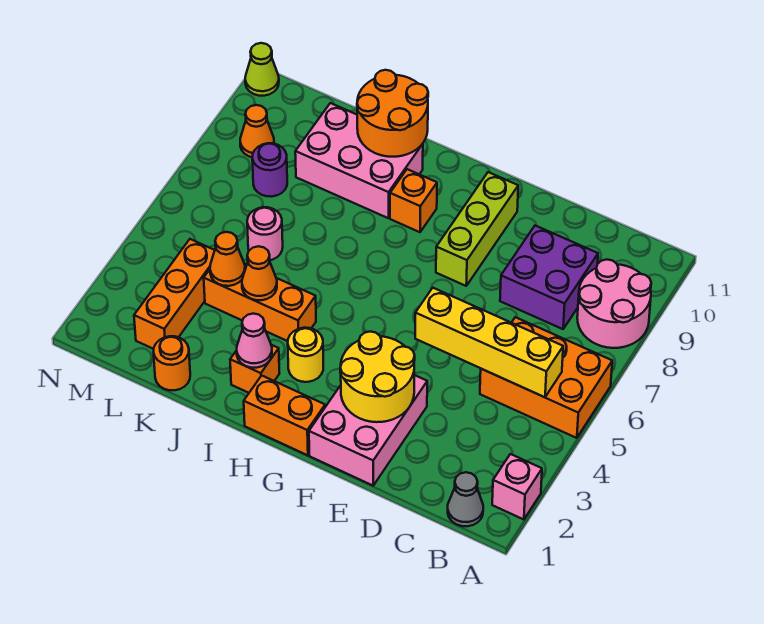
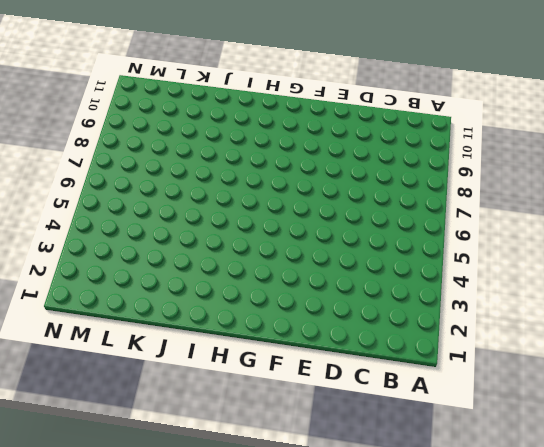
none -> pink 1x1 brick [492,454,542,520]
none -> orange 2x3 brick [480,317,612,438]
none -> pink 2x2 round brick [577,260,651,348]

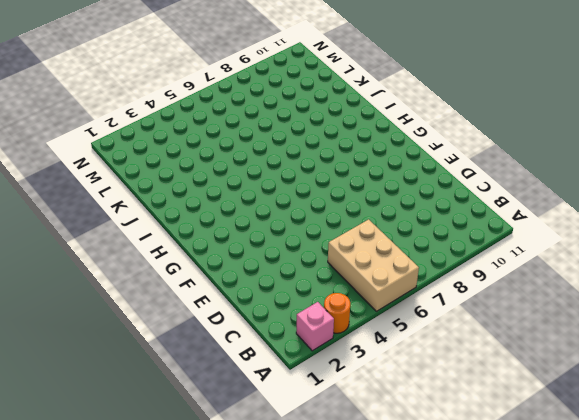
orange 1x1 round brick [324,293,350,333] -> orange 1x1 round brick moved to [154,336,190,390]
tan 2x3 brick [328,219,419,311] -> orange 2x3 brick [480,317,612,438]
none -> pink 2x2 round brick [577,260,651,348]
none -> grey 1x1 cone [448,472,483,526]
none -> purple 2x2 brick [500,226,598,329]

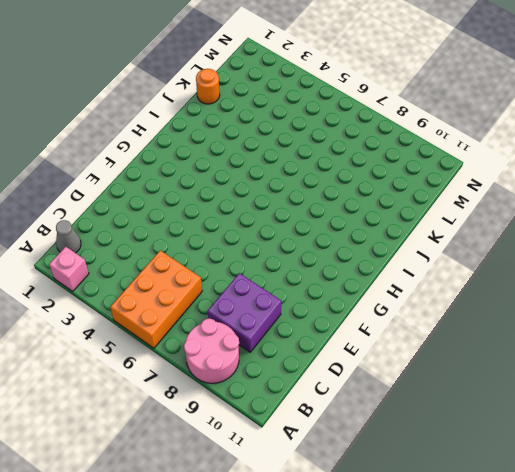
none -> pink 2x3 brick [309,375,427,486]
none -> lime 1x3 brick [436,172,518,286]
none -> orange 1x2 brick [244,376,325,455]

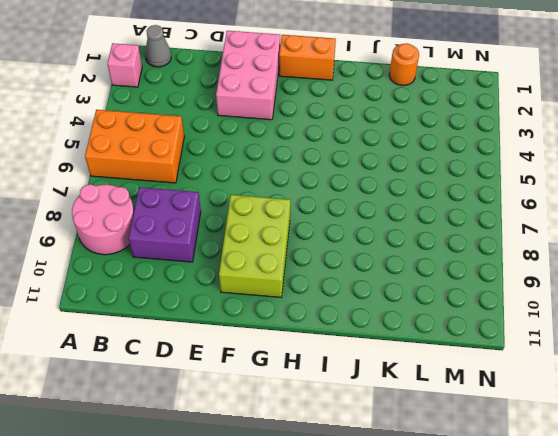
lime 2x3 brick [219,195,290,297] -> lime 1x3 brick [436,172,518,286]
none -> yellow 1x1 round brick [288,328,323,382]
none -> orange 1x1 brick [390,169,437,232]
none -> orange 1x1 brick [230,345,279,393]

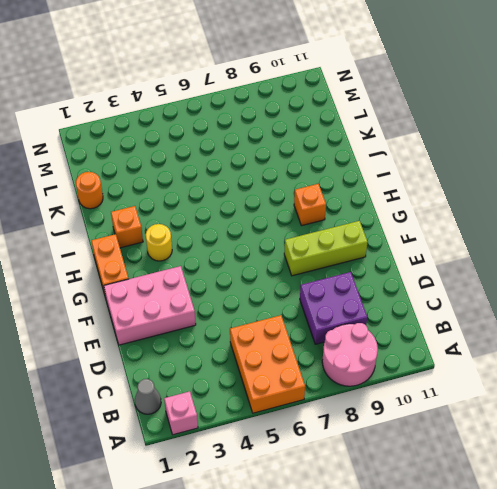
none -> orange 1x3 brick [204,264,316,341]
none -> pink 2x3 brick [295,103,423,218]
none -> pink 1x1 round brick [247,207,283,260]

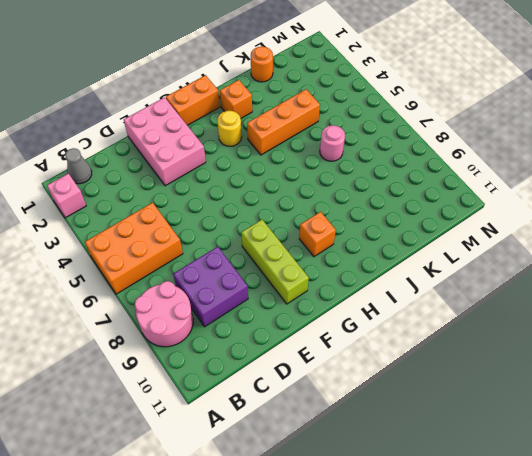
none -> pink 2x3 brick [295,103,423,218]
none -> orange 1x3 brick [134,239,215,349]
none -> purple 1x1 round brick [252,143,287,197]

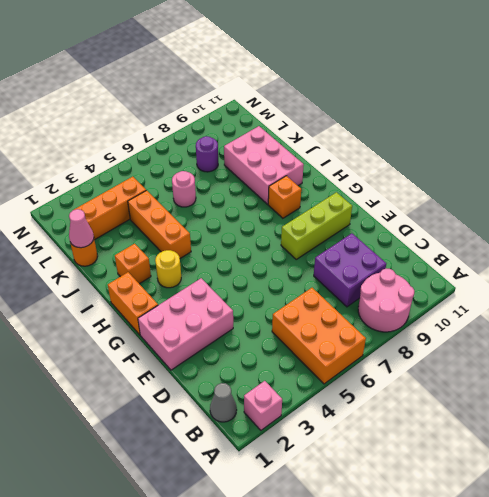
pink 1x1 cone [69,209,94,248] -> pink 1x1 cone moved to [237,314,272,368]
none -> orange 1x1 cone [240,105,274,157]
none -> lime 1x1 cone [245,43,279,96]
none -> yellow 1x4 brick [415,288,563,397]

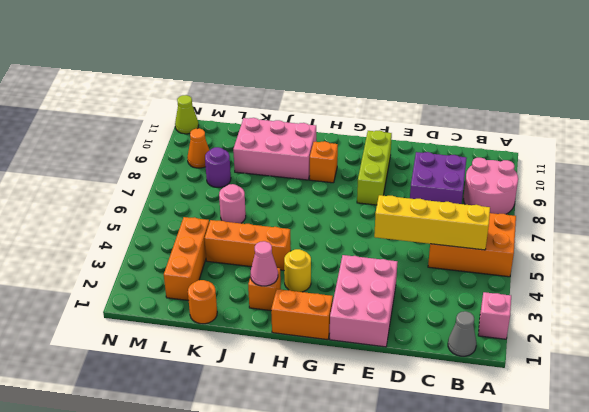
none -> yellow 2x2 round brick [340,332,415,422]
none -> orange 2x2 round brick [357,70,428,157]
none -> orange 1x1 cone [242,246,277,300]

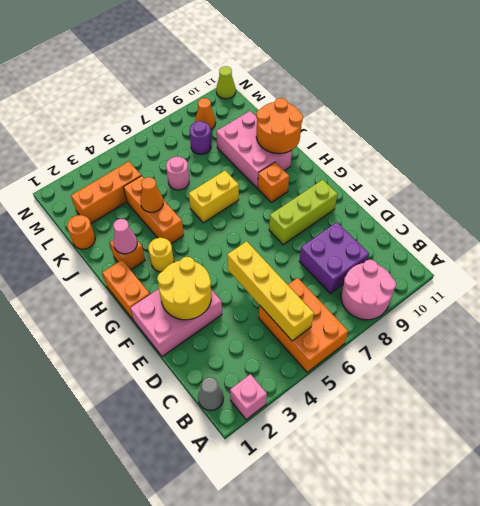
yellow 1x2 brick [189,171,239,223] -> none
none -> orange 1x1 cone [210,232,245,286]

